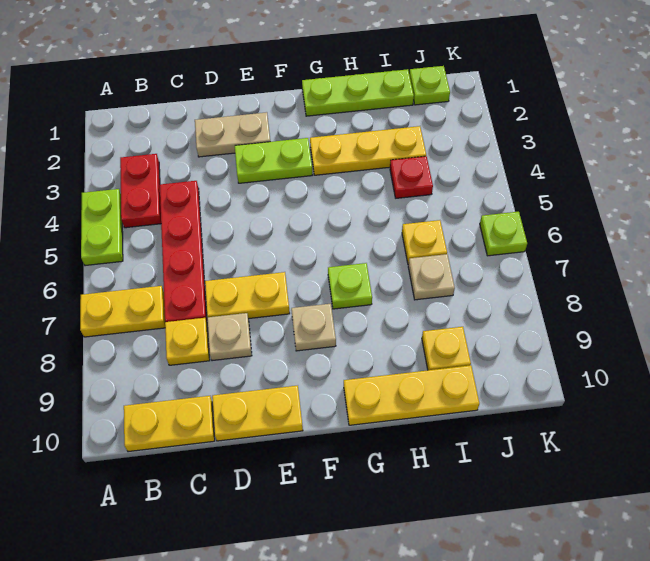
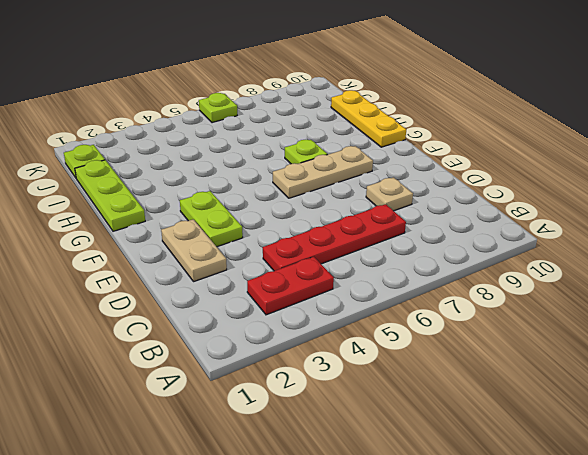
tan 1x3 plate [273,146,373,198] -> tan 1x1 plate [291,304,336,351]
none -> lime 1x2 plate [81,189,123,266]
none -> yellow 1x2 plate [80,286,165,337]
none -> yellow 1x2 plate [124,396,215,452]

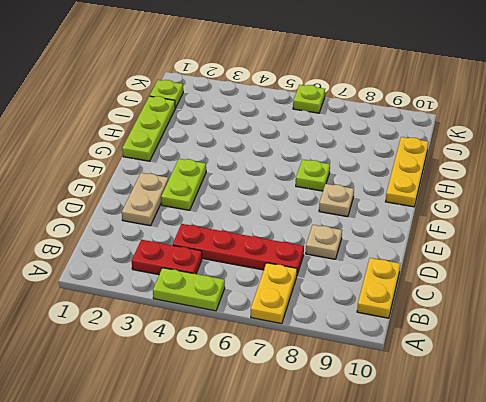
none -> yellow 1x1 plate [165,318,210,365]
none -> yellow 1x2 plate [205,272,290,319]
none -> yellow 1x2 plate [212,386,303,441]

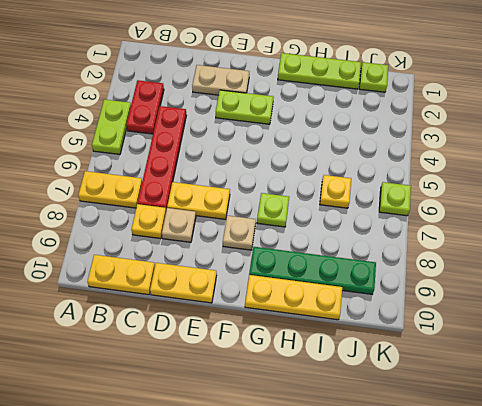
green 1x4 plate [249,247,376,294] -> yellow 1x1 plate [422,327,471,370]
none -> yellow 1x3 plate [310,126,426,175]
none -> red 1x1 plate [390,156,433,198]
none -> tan 1x1 plate [408,254,455,300]

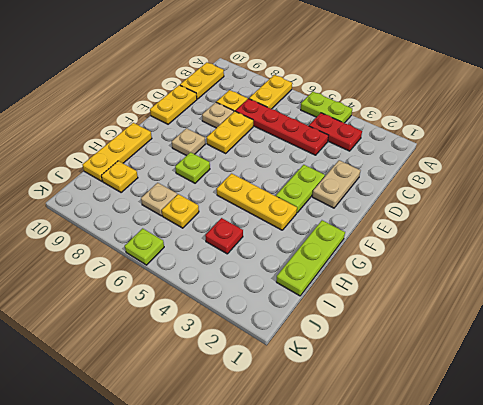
yellow 1x3 plate [217,174,297,230] -> yellow 1x3 plate turned to [310,126,426,175]
none -> lime 1x1 plate [409,66,450,105]

